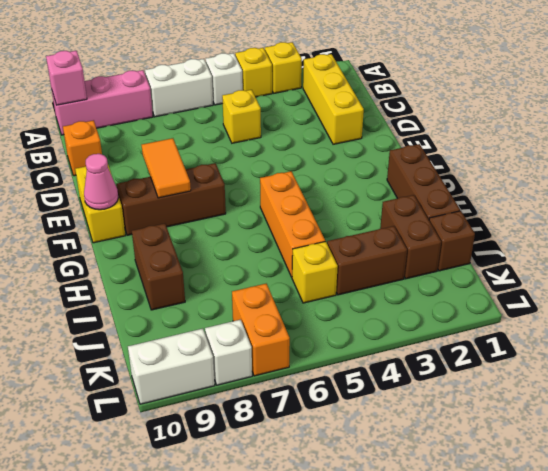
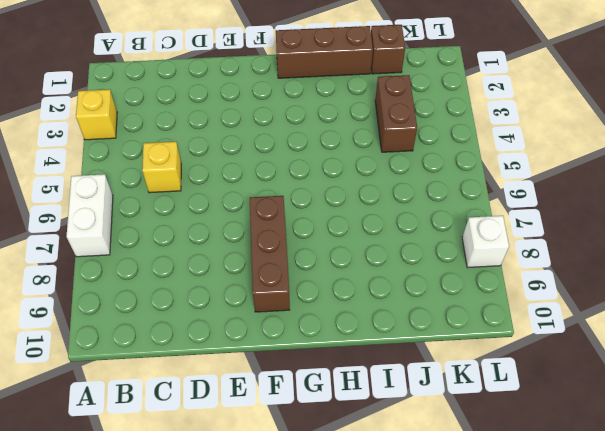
none -> yellow 1x1 brick [235,48,272,97]
none -> white 1x1 brick [206,53,243,105]
none -> pink 1x3 brick [52,70,153,135]

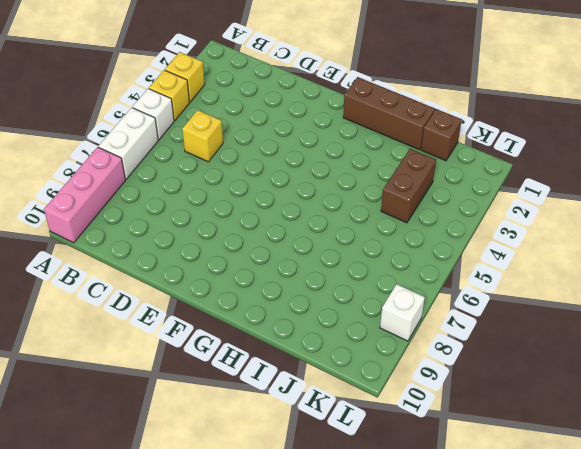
none -> yellow 1x3 brick [303,54,364,144]
none -> orange 1x1 brick [63,120,102,176]
none -> yellow 1x2 brick [75,165,125,243]

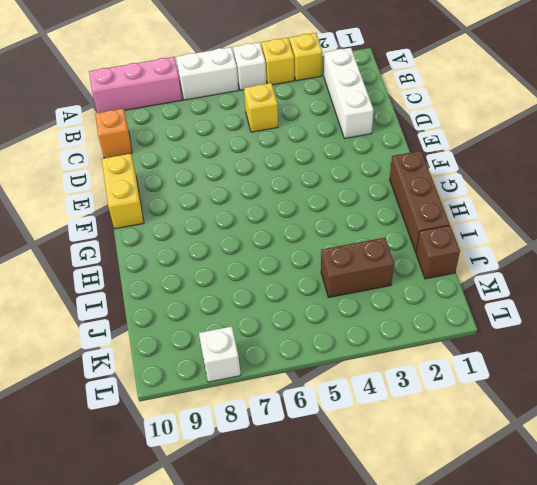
white 1x3 brick [324,48,374,139] -> yellow 1x3 brick [303,54,364,144]
none -> brown 1x3 brick [116,163,226,235]
none -> orange 1x3 brick [260,171,325,277]
none -> brown 1x2 brick [132,224,185,310]

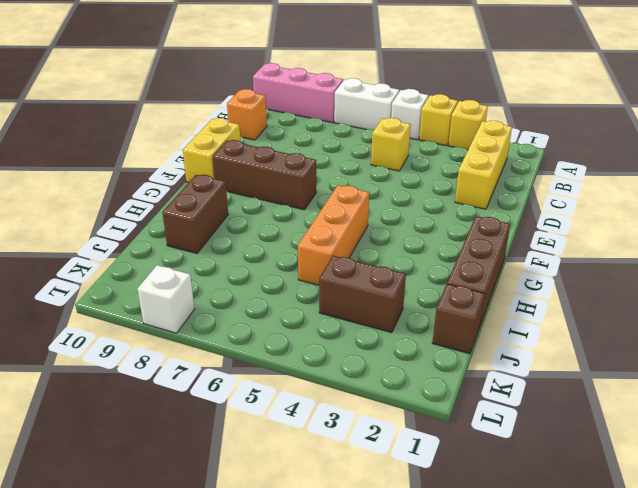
none -> brown 1x2 brick [380,195,441,279]
none -> yellow 1x1 brick [292,241,338,303]
none -> orange 1x2 brick [232,284,290,376]

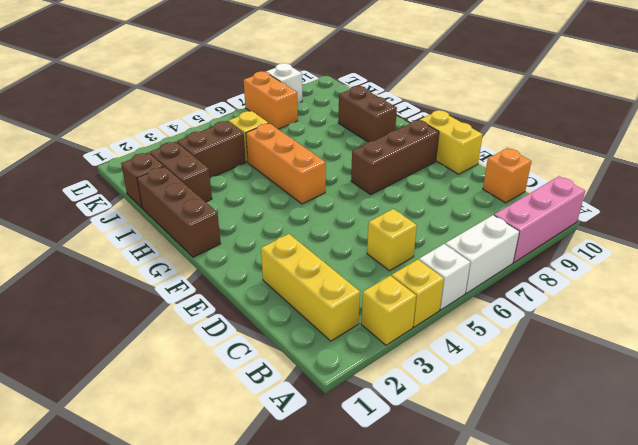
none -> white 1x2 brick [128,329,215,404]
none -> pink 1x1 brick [46,51,87,105]
none -> orange 1x2 tile [142,138,191,198]

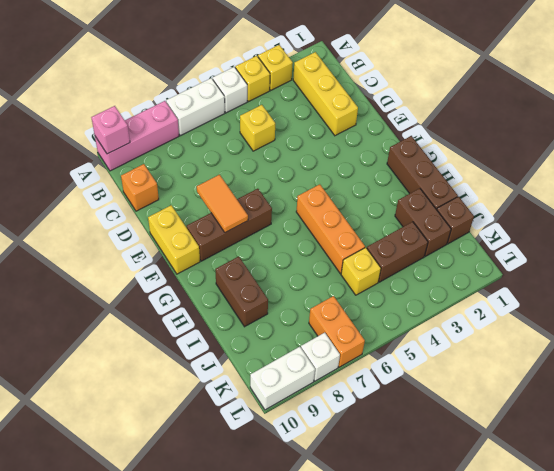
none -> pink 1x1 cone [84,154,118,210]

